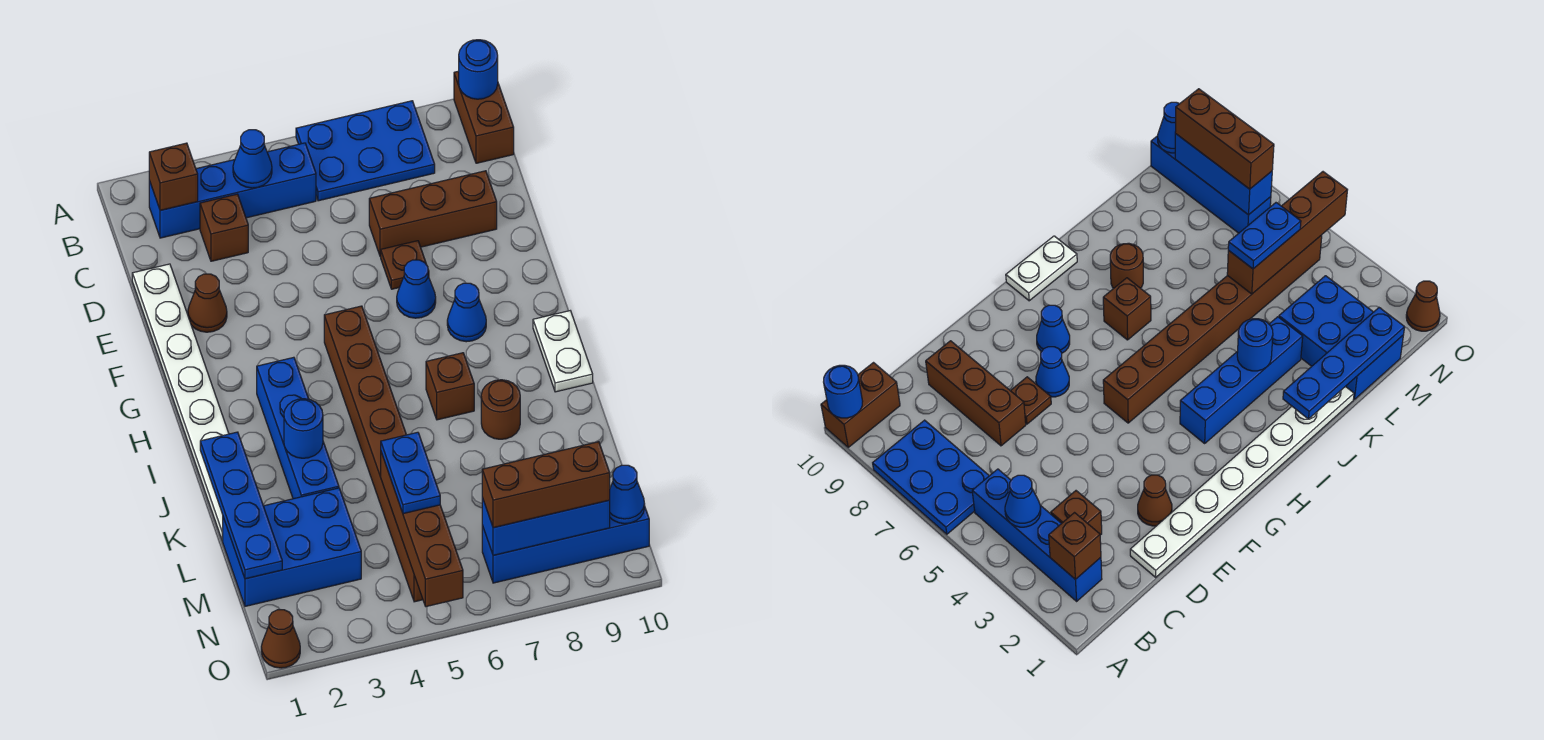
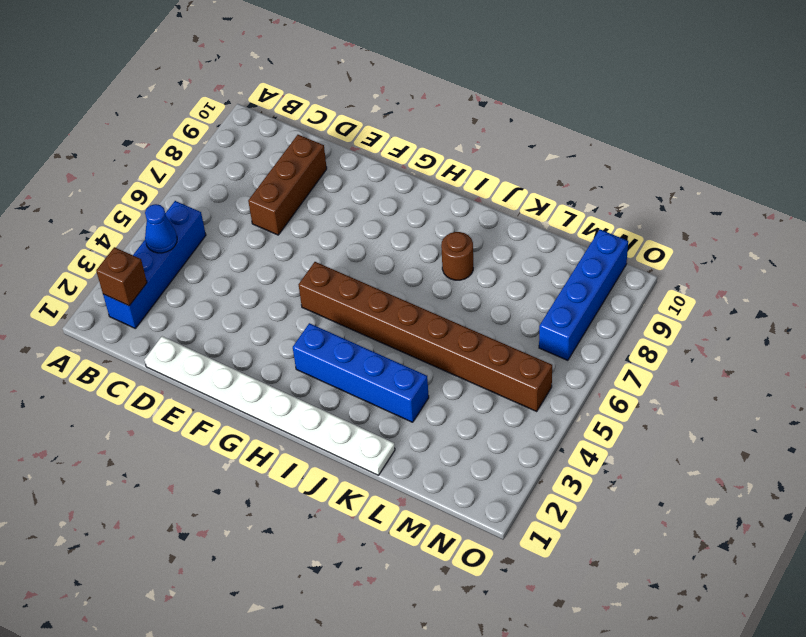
none -> blue 2x3 plate [296,101,435,201]
none -> brown 1x2 brick [454,71,514,163]
none -> brown 1x1 brick [200,194,248,261]

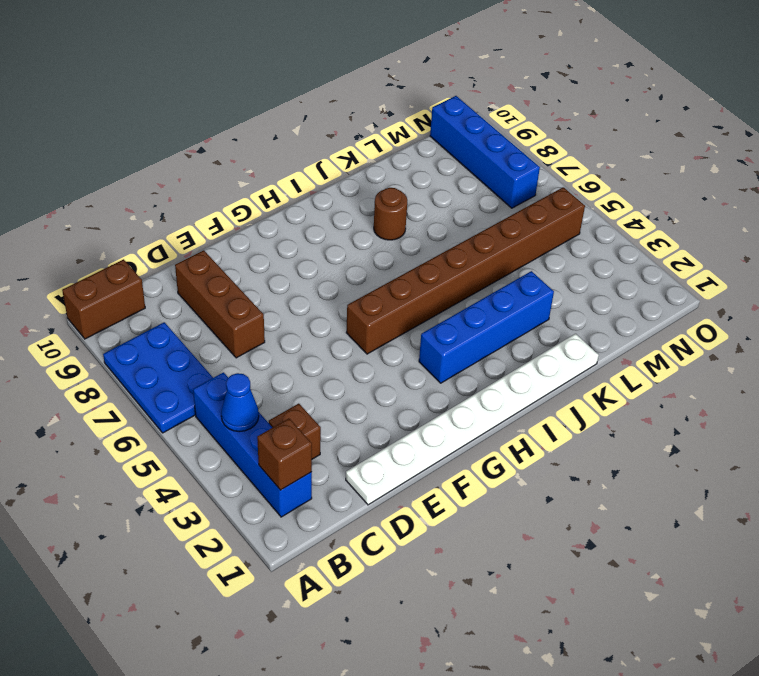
none -> brown 1x1 cone [188,274,227,332]
none -> brown 1x1 plate [381,241,429,289]
none -> blue 1x1 cone [397,260,436,318]

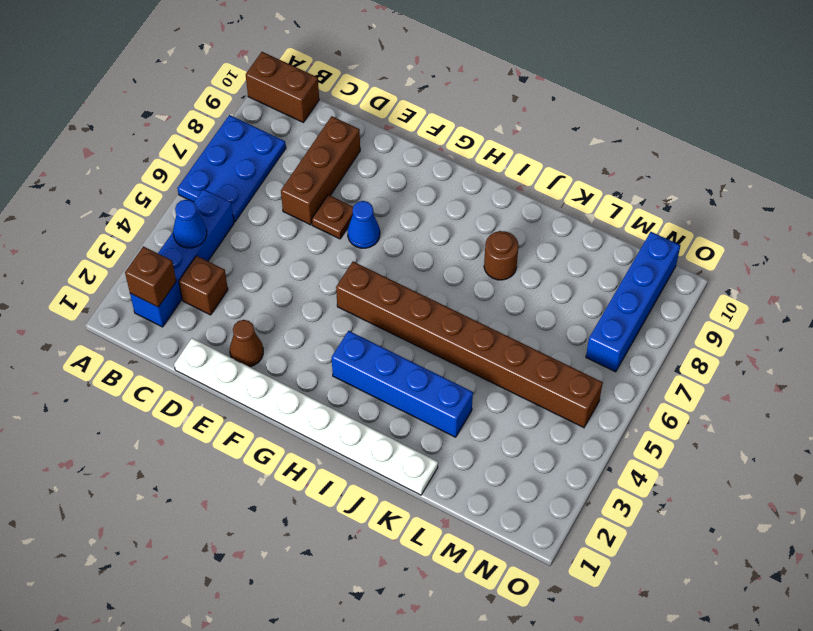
none -> blue 1x1 cone [447,283,486,342]
none -> white 1x2 plate [533,311,593,392]
none -> brown 1x1 brick [426,353,474,420]

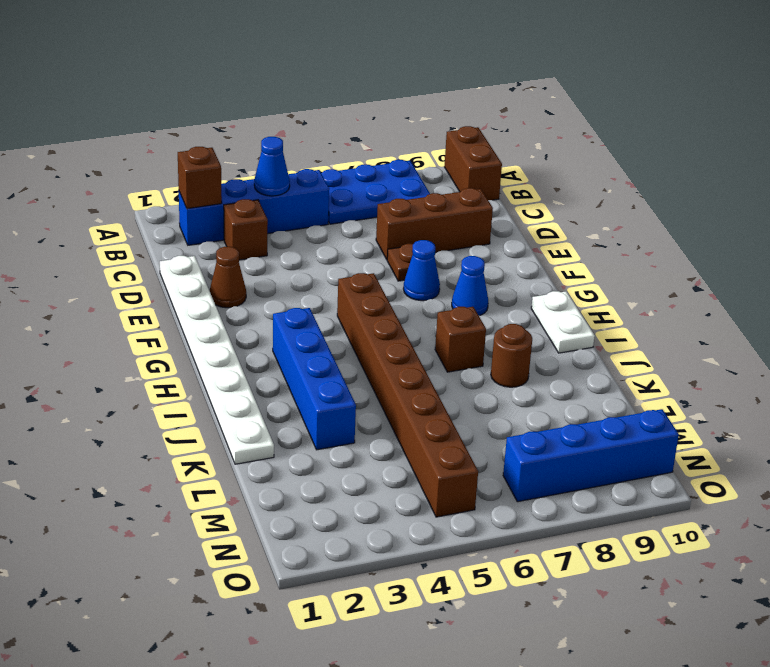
none -> blue 2x3 brick [222,488,361,606]
none -> brown 1x1 cone [261,610,300,668]
none -> blue 1x1 round brick [459,40,498,99]

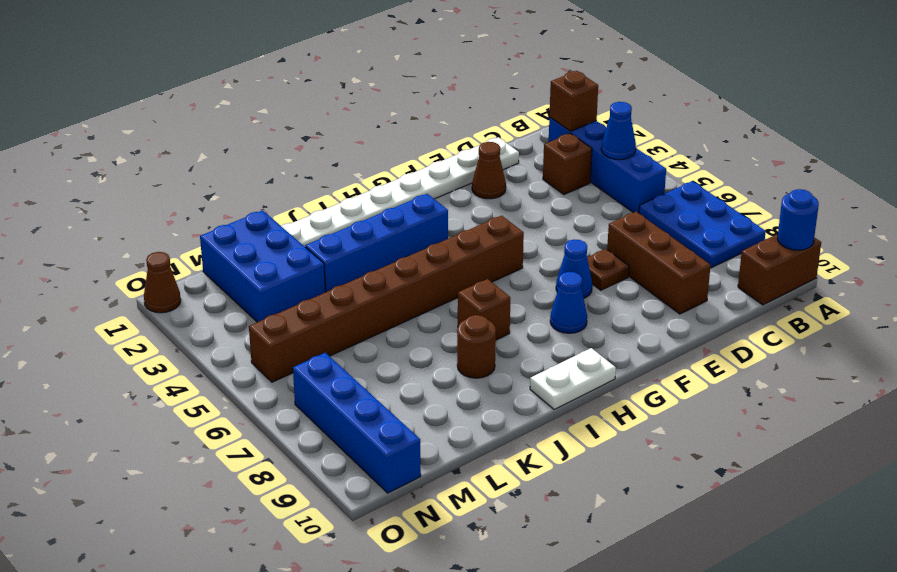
none -> blue 1x4 plate [200,432,282,579]
none -> blue 1x1 round brick [284,399,323,458]
none -> brown 1x4 brick [381,452,463,607]

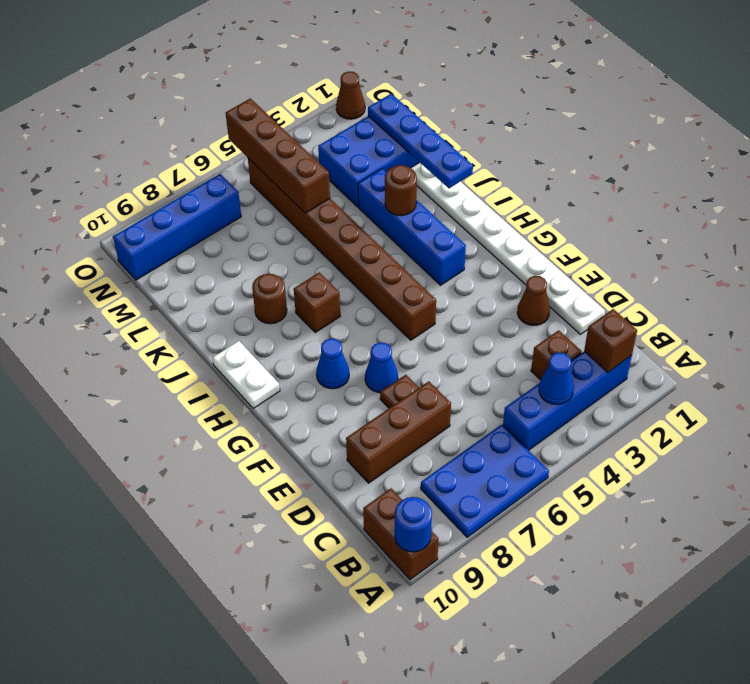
brown 1x1 round brick [385,165,417,216] -> blue 1x1 round brick [284,399,323,458]
none -> blue 1x3 brick [482,498,610,555]
none -> blue 1x1 cone [610,465,645,524]
none -> blue 1x2 plate [381,432,440,514]

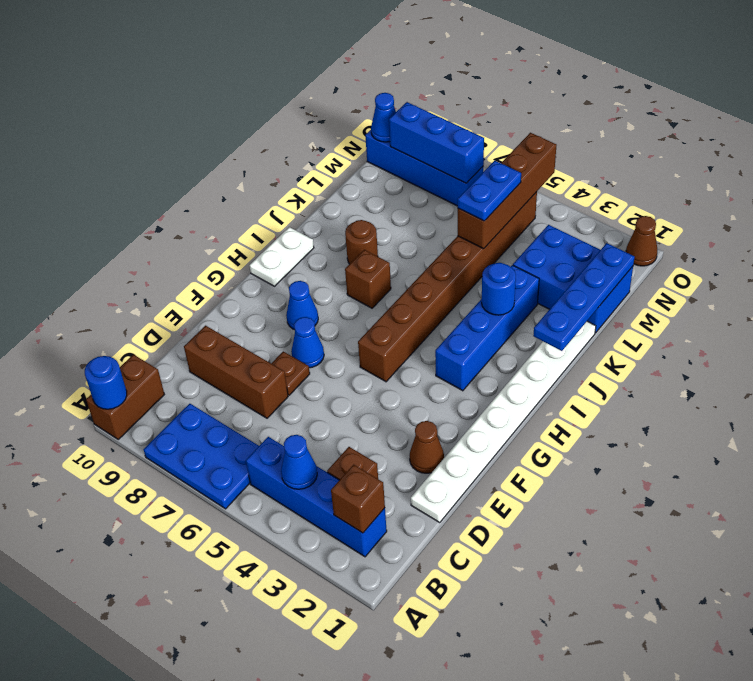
none -> brown 1x3 brick [482,442,610,528]

